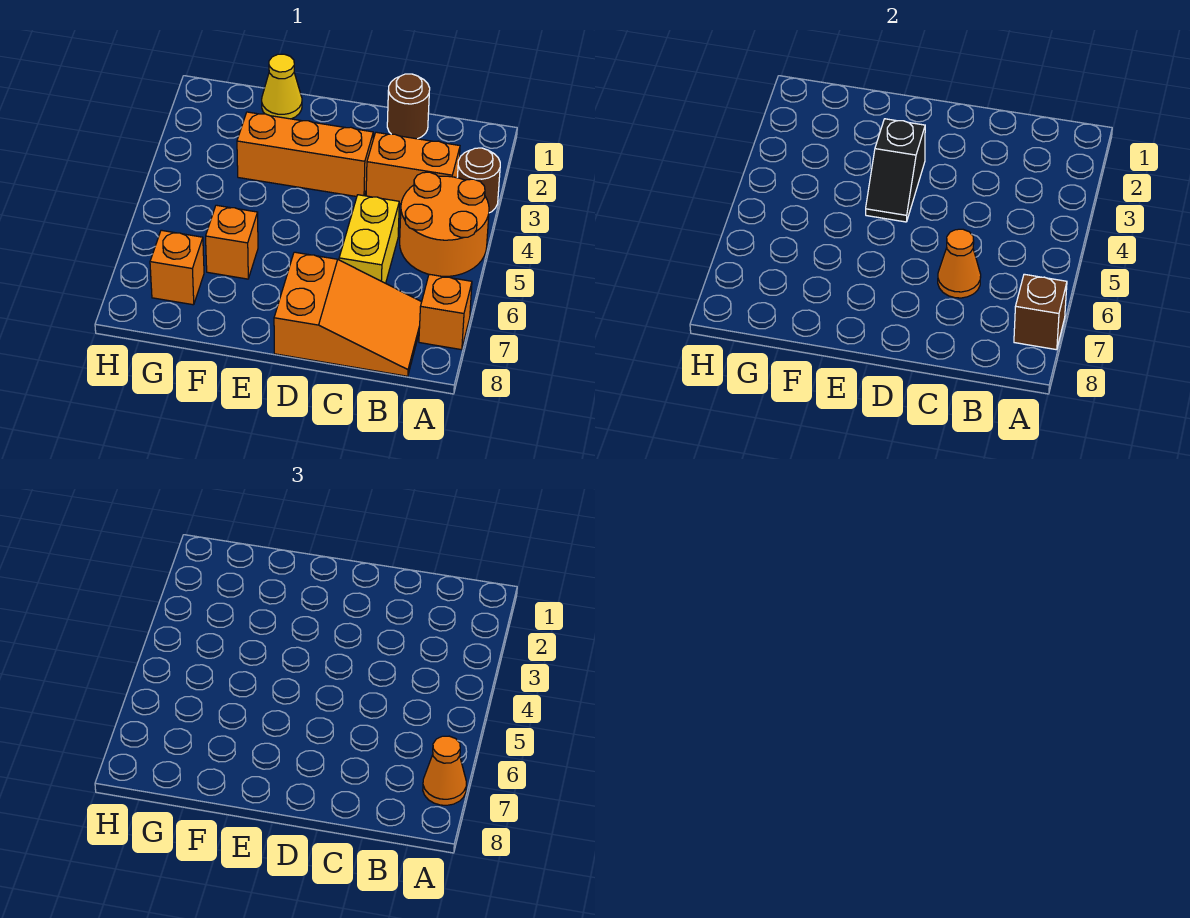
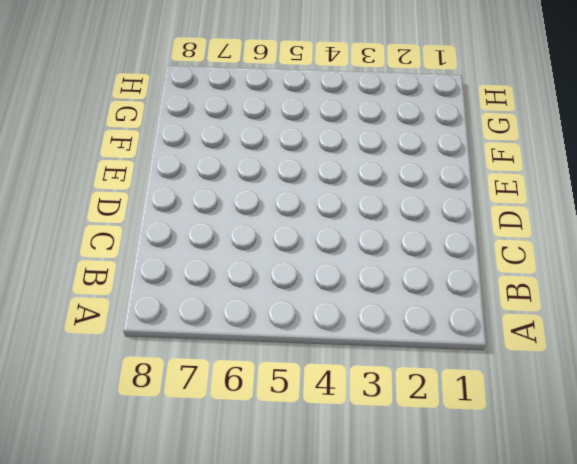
none -> brown 1x1 round brick [457,148,500,213]
none -> orange 2x2 round brick [400,172,489,277]
none -> orange 1x1 brick [419,274,472,350]

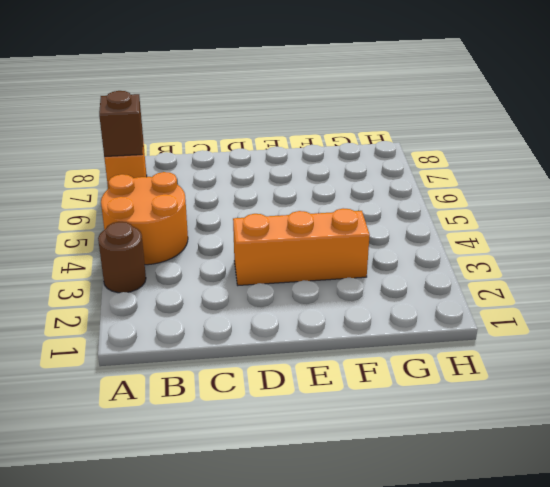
none -> orange 1x2 brick [366,132,460,204]
none -> orange 2x3 slope [274,252,421,376]
none -> brown 1x1 round brick [387,74,430,139]

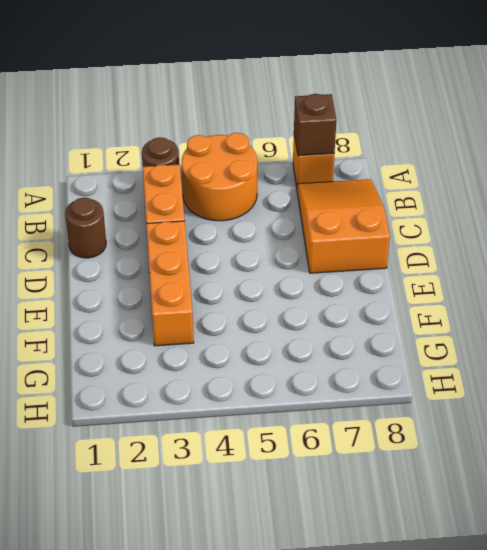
none -> yellow 1x2 brick [339,195,399,283]
none -> yellow 1x1 cone [262,54,302,119]
none -> orange 1x1 brick [206,205,258,279]

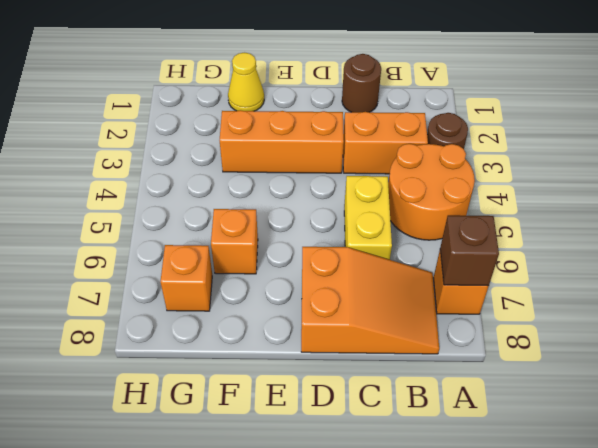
none -> orange 1x1 cone [938,229,981,298]
none -> black 1x2 slope [866,119,925,222]
none -> orange 1x1 cone [423,736,466,805]

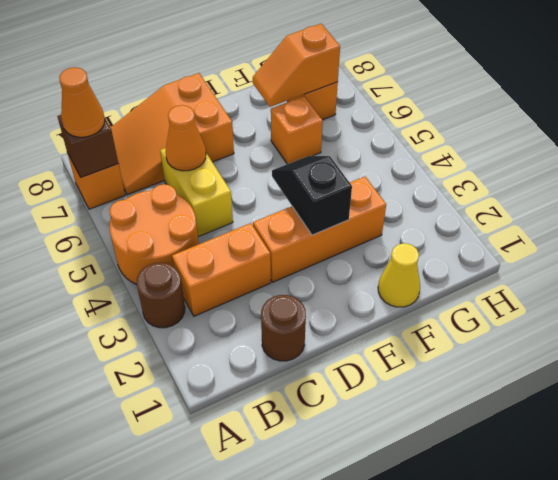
orange 1x2 slope [253,24,340,107] -> none

